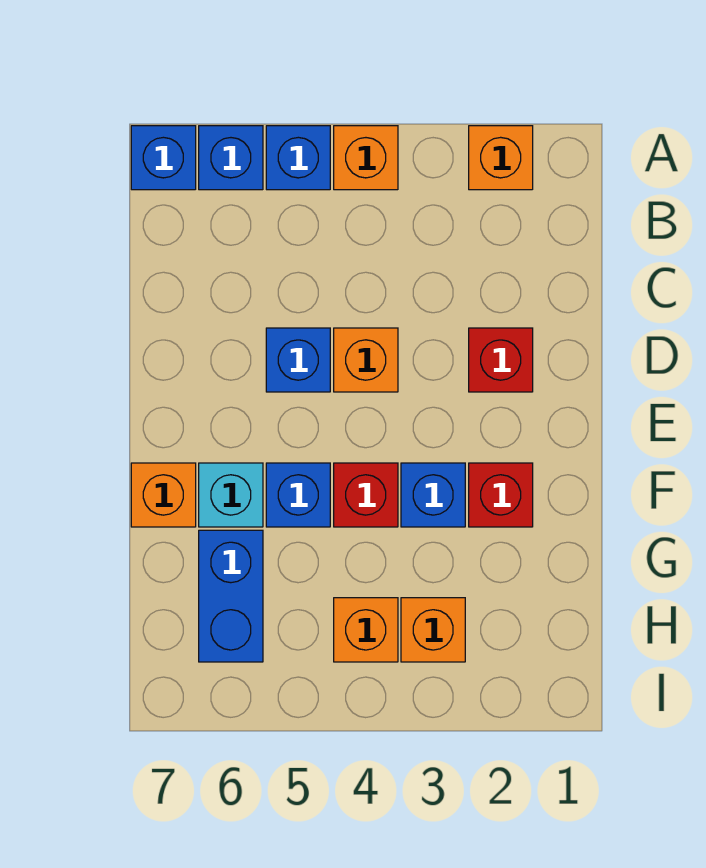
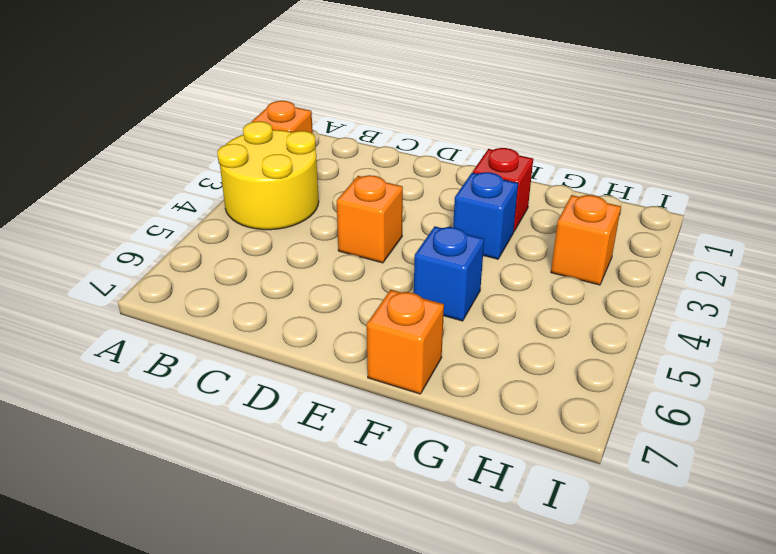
yellow 2x2 round brick [217,121,319,230] -> orange 1x1 brick [334,126,398,190]
none -> blue 1x1 brick [266,126,330,190]
none -> blue 1x1 brick [199,126,263,190]
none -> blue 1x1 brick [131,126,196,190]

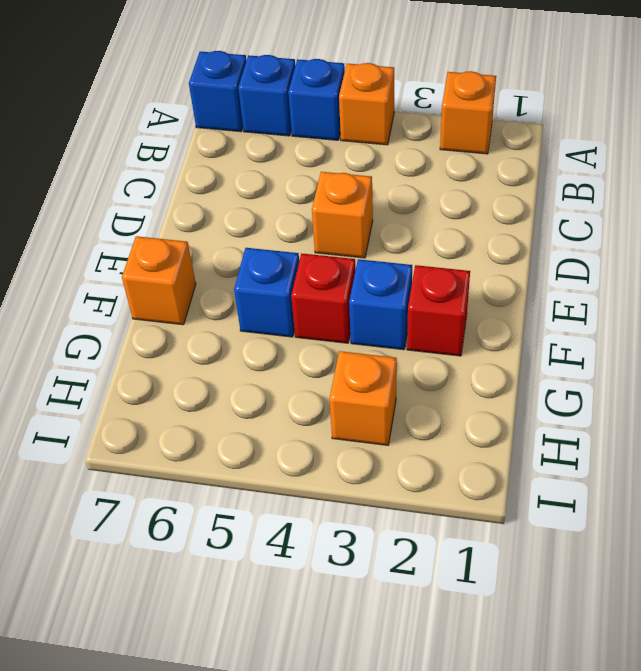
none -> red 1x1 brick [469,328,533,392]
none -> blue 1x1 brick [266,328,330,392]
none -> cyan 1x1 brick [199,463,263,527]

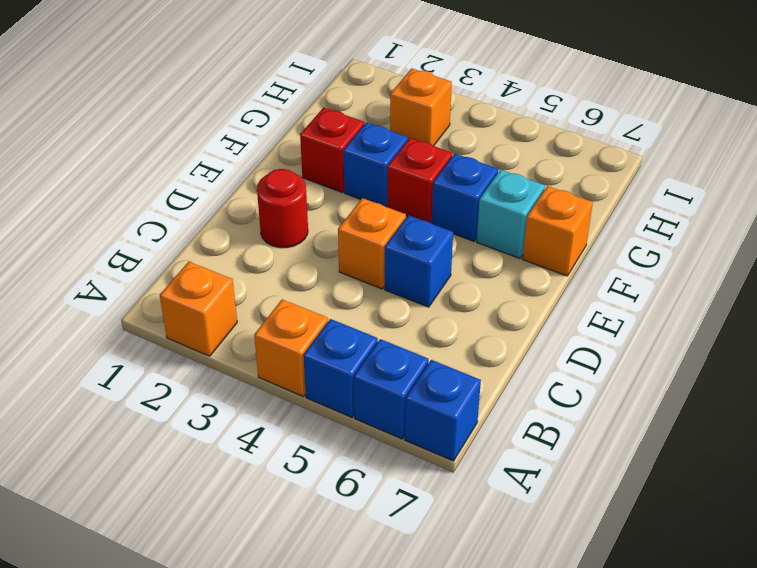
red 1x1 round brick [257,169,308,248] -> red 1x1 brick [469,328,533,392]
none -> blue 1x2 brick [199,530,263,662]
none -> orange 1x1 brick [334,598,398,662]

